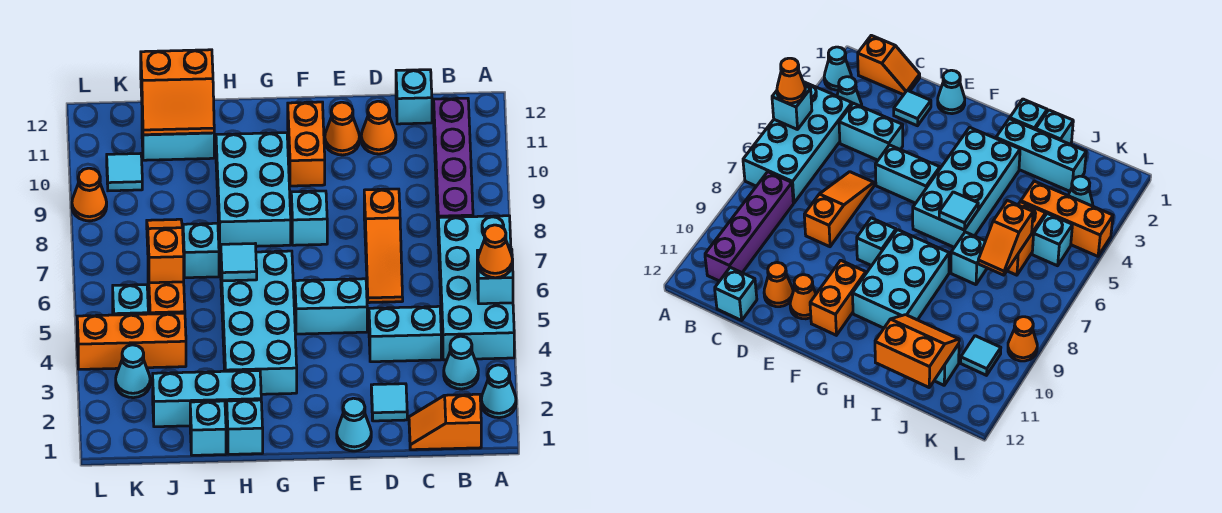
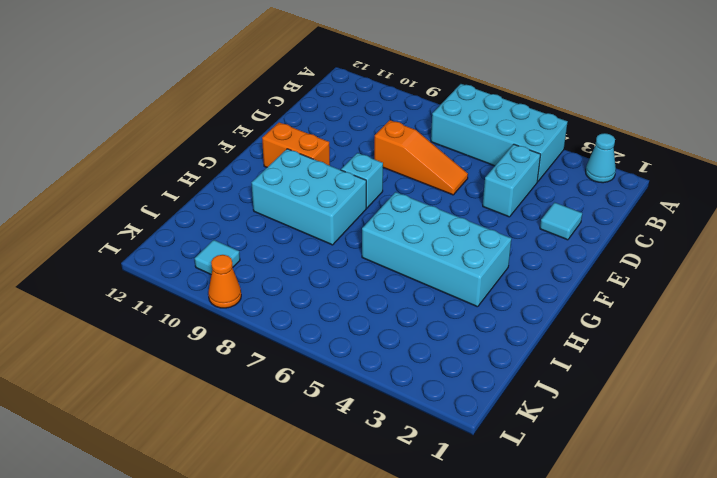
none -> orange 1x2 slope [409,394,481,450]
none -> cyan 1x1 cone [444,336,478,389]
none -> purple 1x4 brick [434,98,473,220]
none -> cyan 1x1 brick [396,70,432,124]

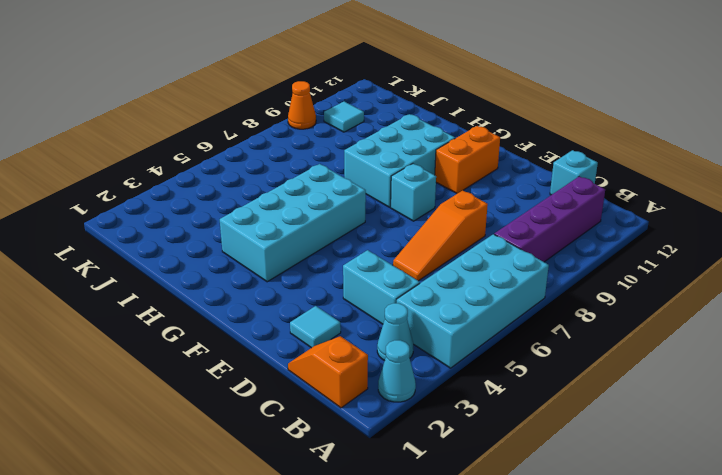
none -> orange 1x1 cone [361,101,396,154]
none -> cyan 1x1 cone [337,398,371,451]
none -> cyan 1x2 brick [295,279,367,334]
none -> orange 1x1 cone [325,102,360,155]

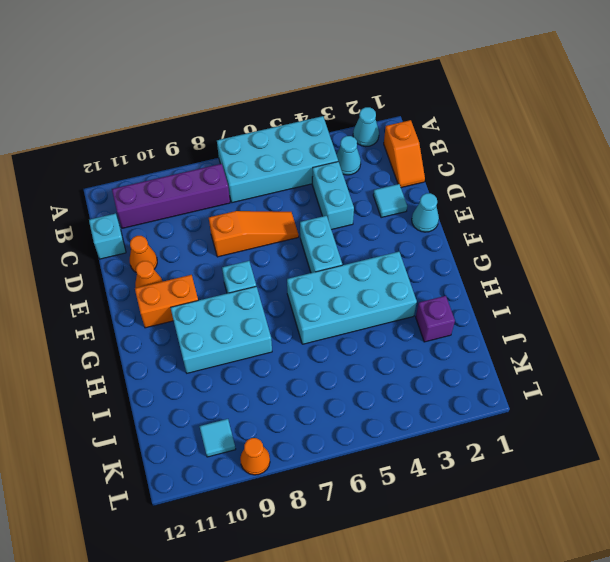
purple 1x1 brick [416,296,455,342] -> cyan 1x3 brick [153,370,261,427]
none -> cyan 1x1 brick [227,400,263,454]
none -> cyan 1x1 brick [190,401,226,455]
none -> cyan 1x1 brick [183,223,219,278]
none -> cyan 1x2 brick [142,121,214,160]

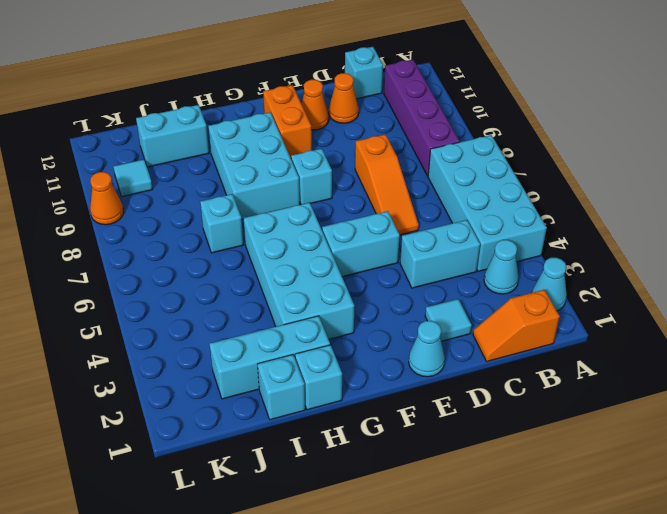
none -> orange 1x3 brick [77,313,186,369]
none -> orange 1x2 brick [148,271,185,314]
none -> cyan 1x1 cone [116,345,150,398]
none -> cyan 1x1 brick [113,285,148,315]

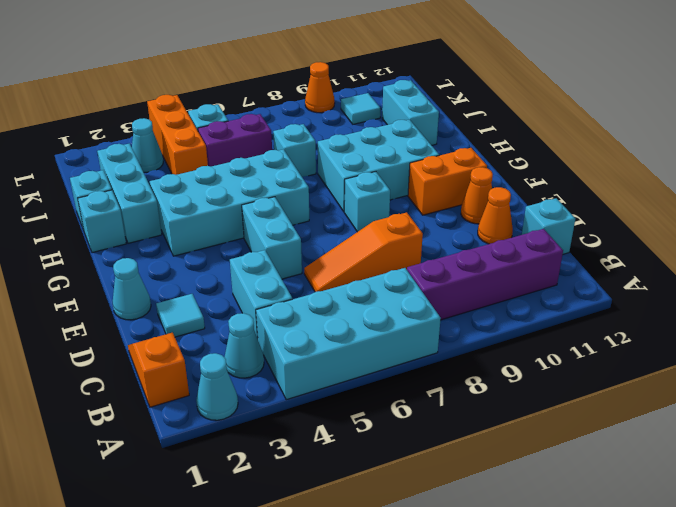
purple 1x2 brick [198,114,272,167] -> orange 1x2 brick [148,271,185,314]
none -> cyan 1x1 brick [477,249,513,304]
none -> cyan 1x1 tile [221,244,257,281]
none -> orange 2x2 slope [141,50,214,135]
none -> orange 1x2 slope [147,219,184,283]

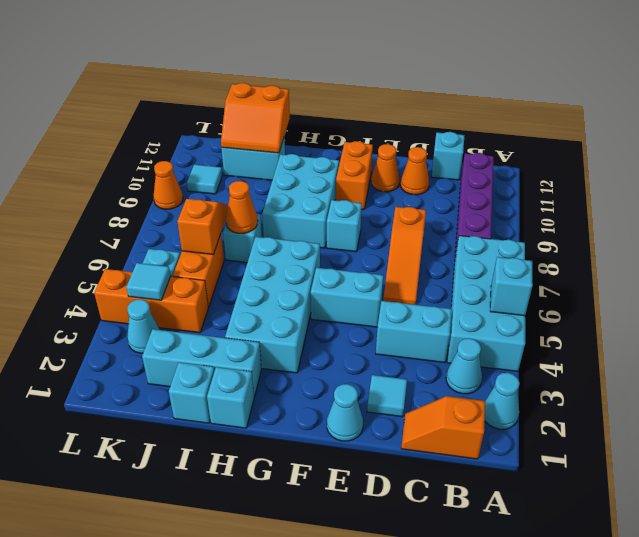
orange 1x1 cone [226,181,258,233] -> orange 1x1 cone moved to [478,225,513,278]
cyan 1x1 tile [126,263,171,300] -> cyan 1x1 tile moved to [221,244,257,281]

